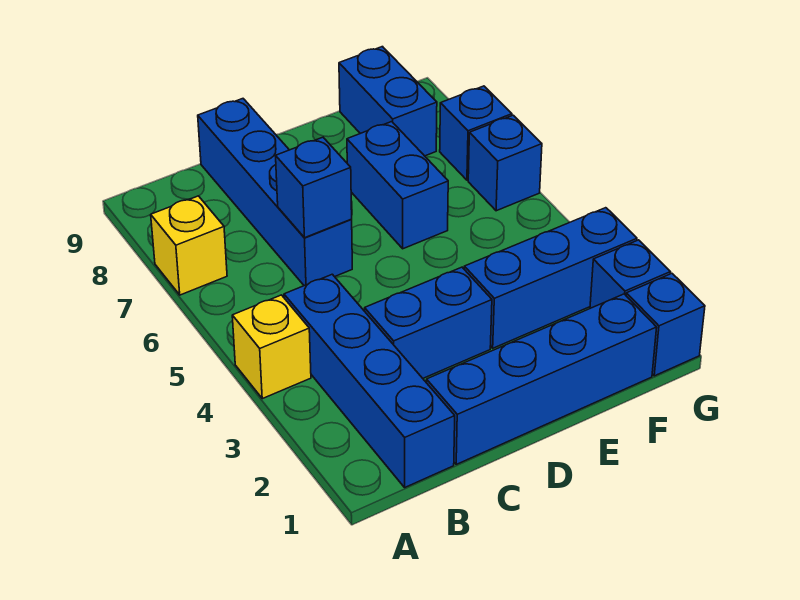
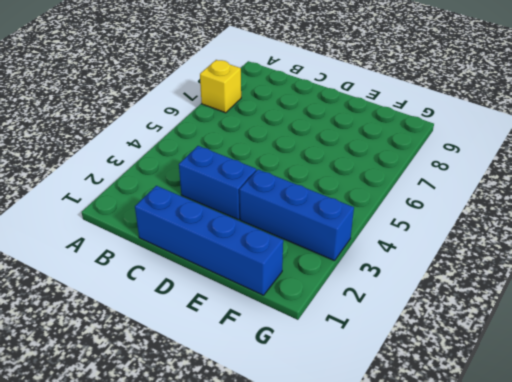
none -> yellow 1x1 brick [232,295,311,399]
none -> blue 1x4 brick [284,274,455,487]
none -> blue 1x4 brick [198,99,352,286]

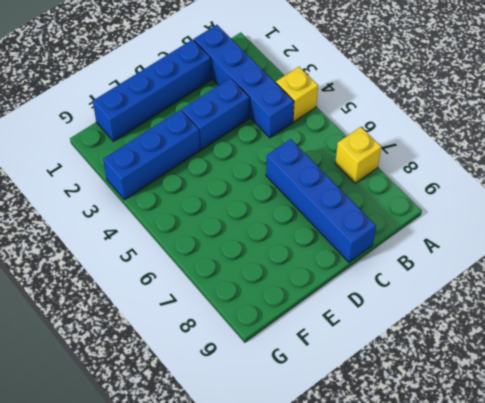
none -> blue 1x2 brick [347,122,448,249]
none -> blue 1x2 brick [339,47,437,156]
none -> blue 1x1 brick [626,273,705,376]

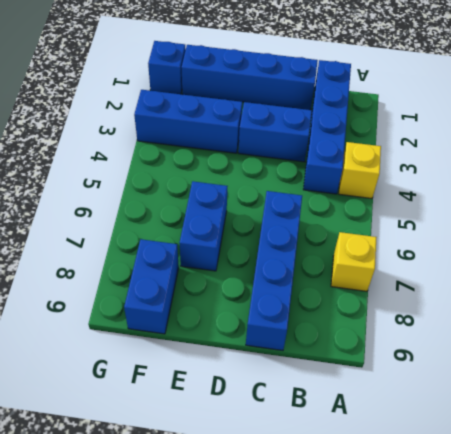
none -> blue 1x1 brick [590,240,670,308]
none -> blue 1x1 brick [468,115,542,211]
none -> blue 1x1 brick [440,86,512,180]

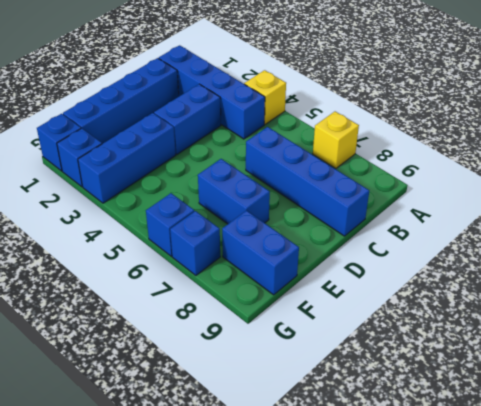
none -> blue 1x1 brick [276,137,352,238]

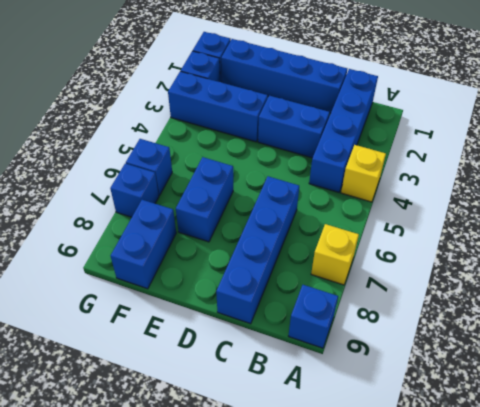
blue 1x1 brick [289,285,338,348] -> blue 1x1 brick moved to [276,137,352,238]

